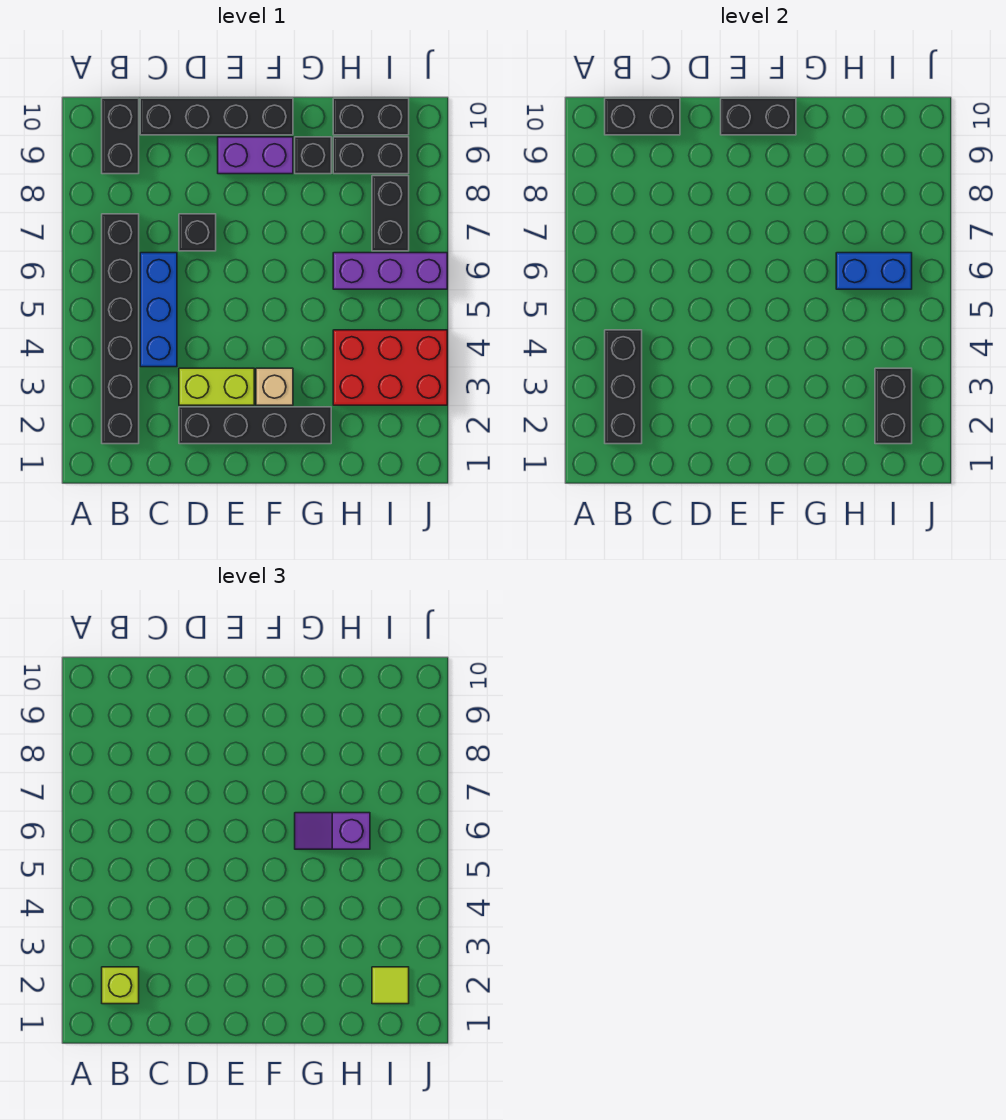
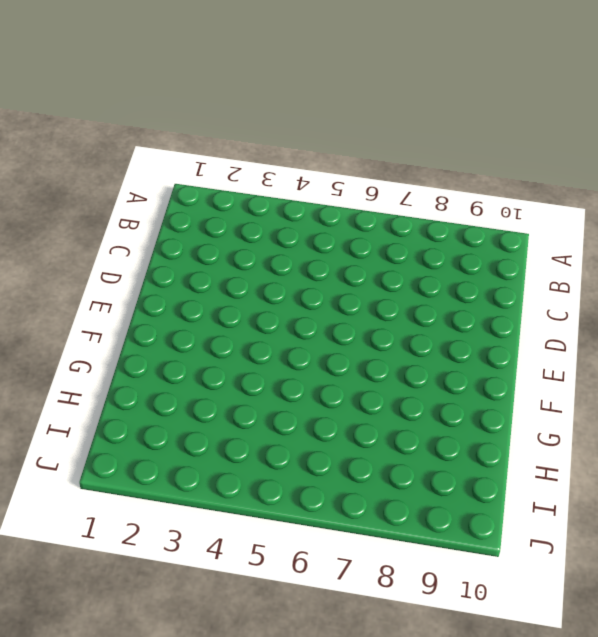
none -> black 1x6 brick [102,214,139,444]
none -> black 1x2 brick [102,98,139,174]
none -> blue 1x3 brick [140,253,177,367]

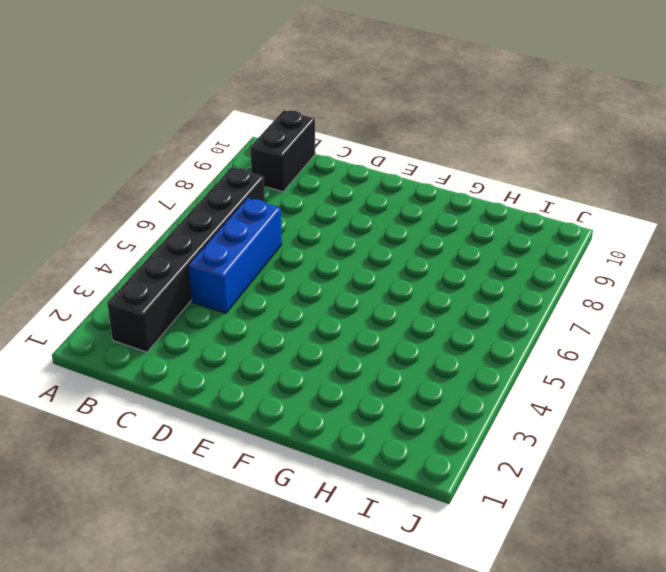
none -> black 1x4 brick [140,98,293,135]
none -> black 1x4 brick [179,407,331,444]
none -> lime 1x2 brick [179,368,254,405]

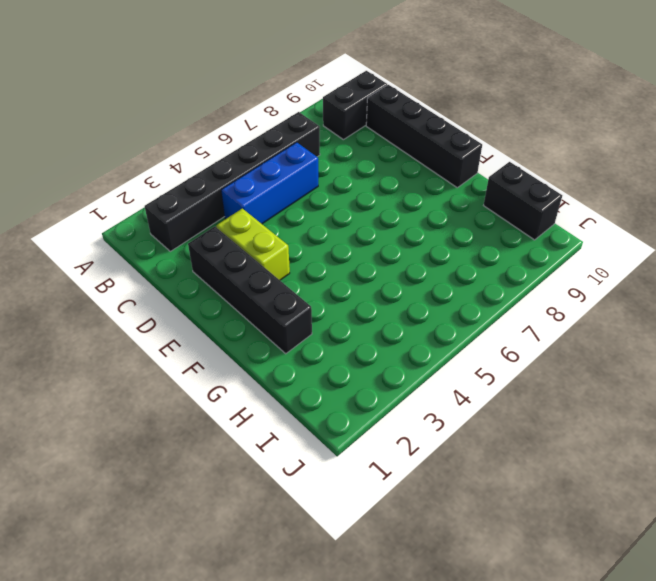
none -> black 1x1 brick [179,214,216,251]
none -> purple 1x2 brick [218,137,293,174]
none -> tan 1x1 brick [256,368,293,405]

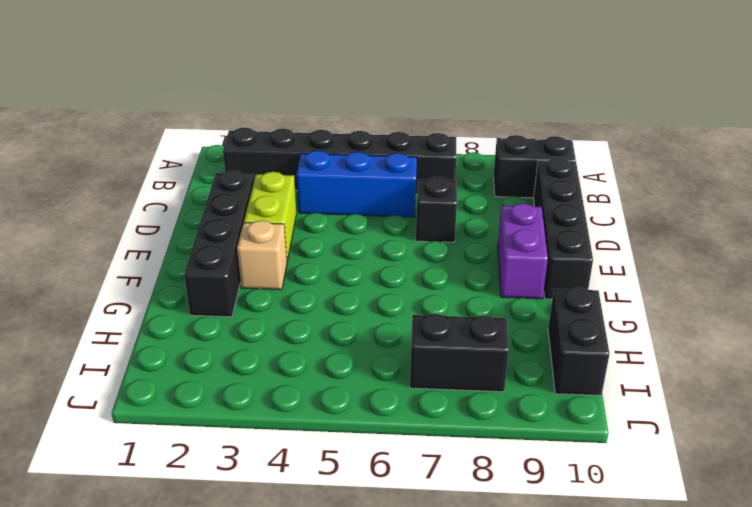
none -> black 1x1 brick [295,137,331,174]
none -> red 2x3 brick [333,330,447,405]
none -> purple 1x3 brick [333,253,447,289]

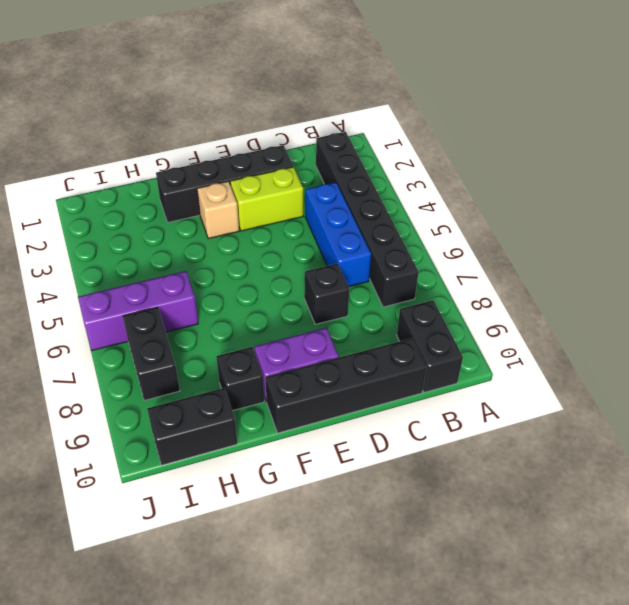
none -> red 2x3 brick [333,330,447,405]
none -> black 1x2 brick [333,137,409,174]
none -> black 1x3 brick [605,330,642,444]

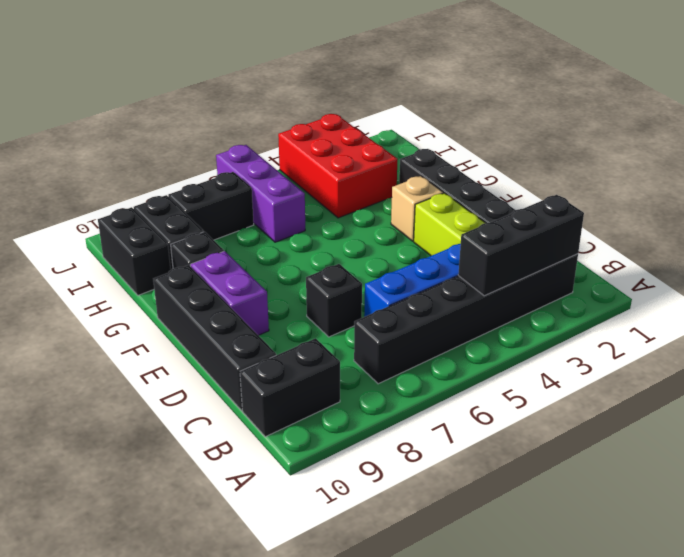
none -> black 1x2 brick [605,98,680,135]
none -> black 1x2 brick [721,98,796,135]
none -> blue 1x2 brick [836,253,912,289]

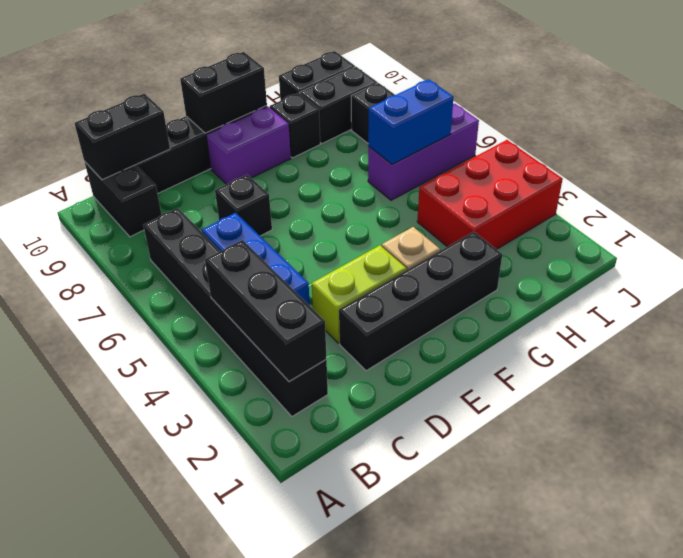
none -> black 1x2 brick [875,368,912,444]
none -> lime 1x1 brick [102,967,139,1004]
none -> purple 1x2 slope [295,813,370,849]

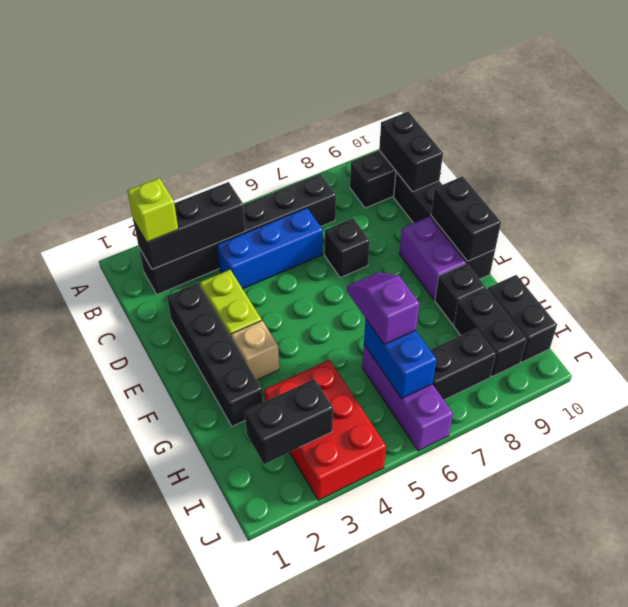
none -> lime 1x1 tile [372,967,409,1004]

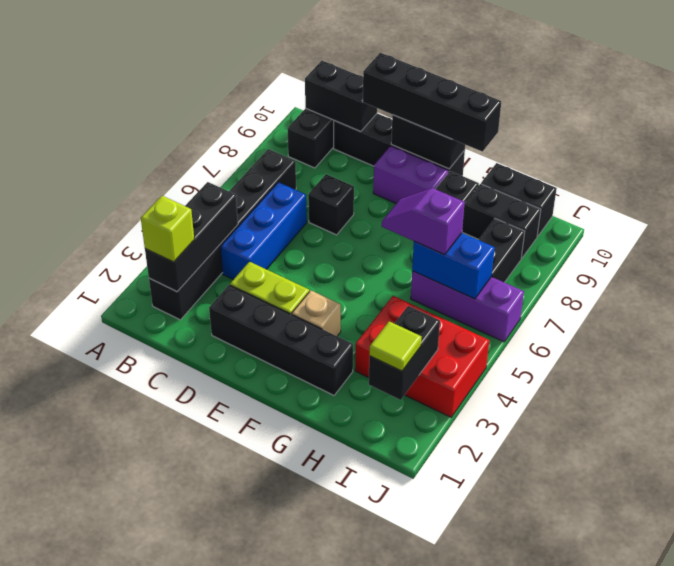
black 1x4 brick [363,53,501,152] -> none

